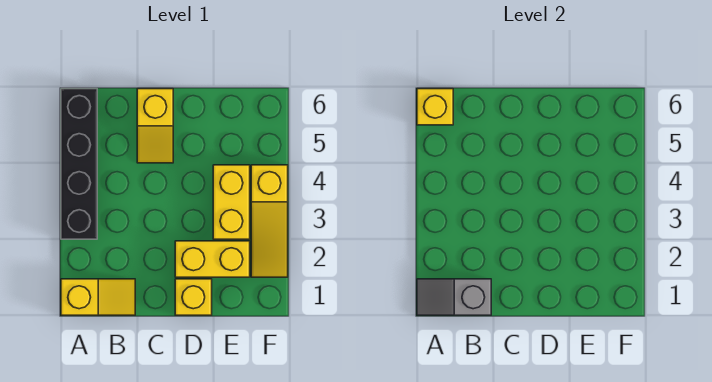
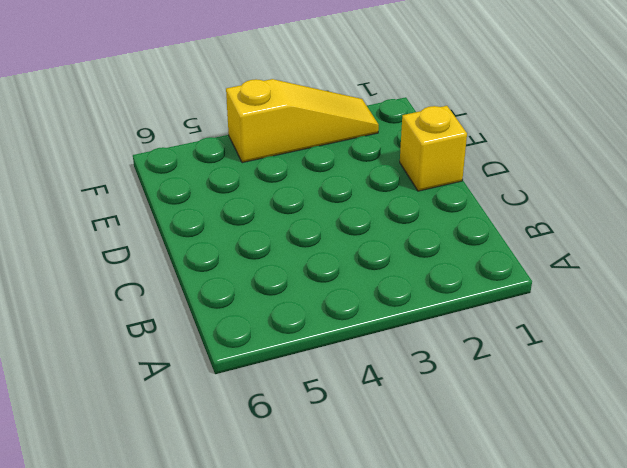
none -> yellow 1x2 slope [61,279,135,315]
none -> black 1x4 brick [61,89,97,239]

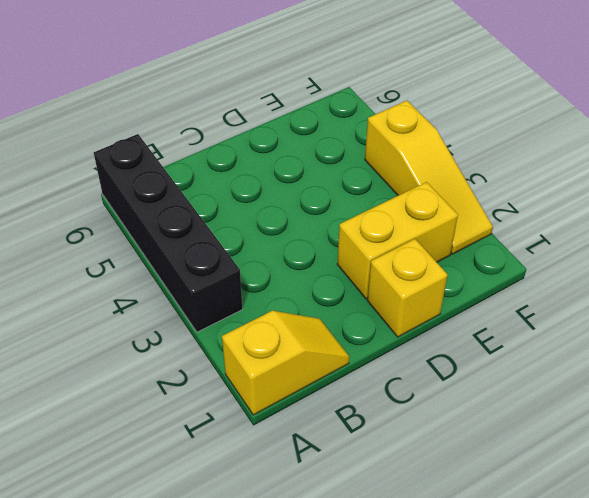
none -> yellow 1x2 slope [137,89,173,163]
none -> yellow 1x2 brick [213,165,250,239]

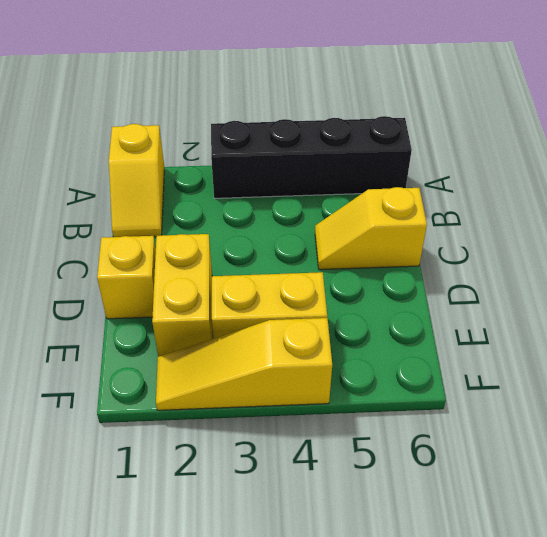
none -> grey 1x2 slope [417,279,491,315]
none -> yellow 1x1 brick [417,89,453,125]

